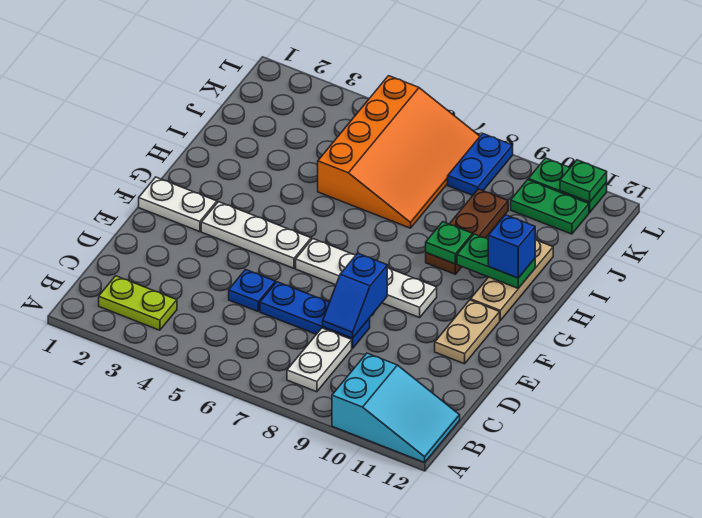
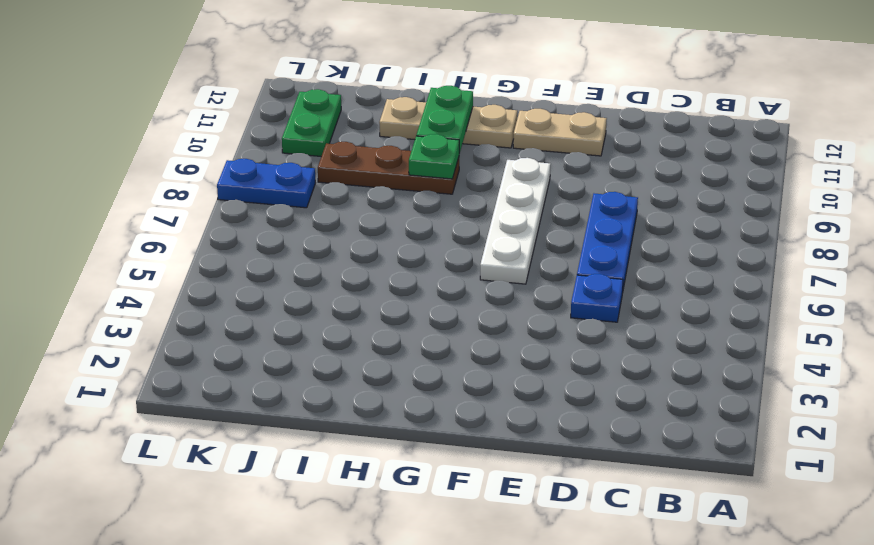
none -> cyan 2x3 slope [332,353,460,462]
none -> lime 1x2 plate [99,276,177,330]
none -> white 1x2 plate [287,328,352,392]

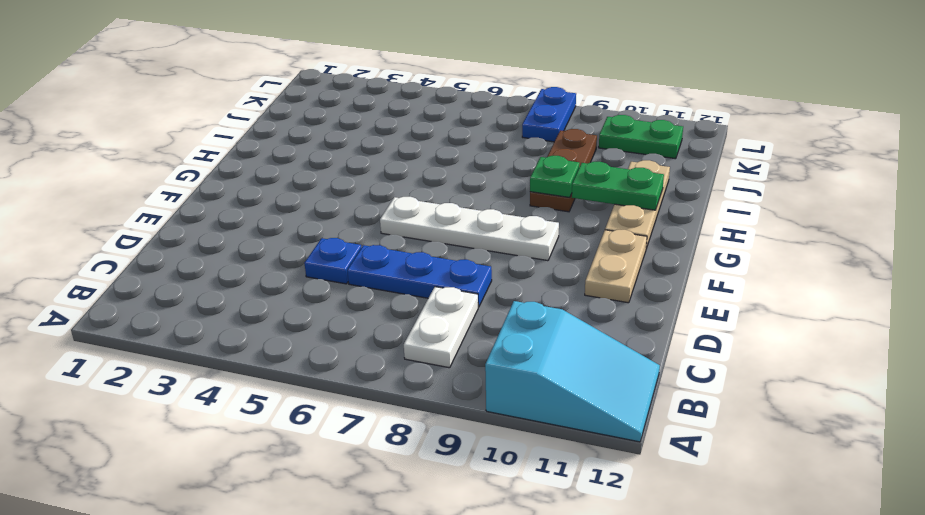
none -> lime 1x2 plate [99,276,177,330]
none -> white 1x2 plate [139,177,217,232]
none -> white 1x3 plate [201,202,311,268]

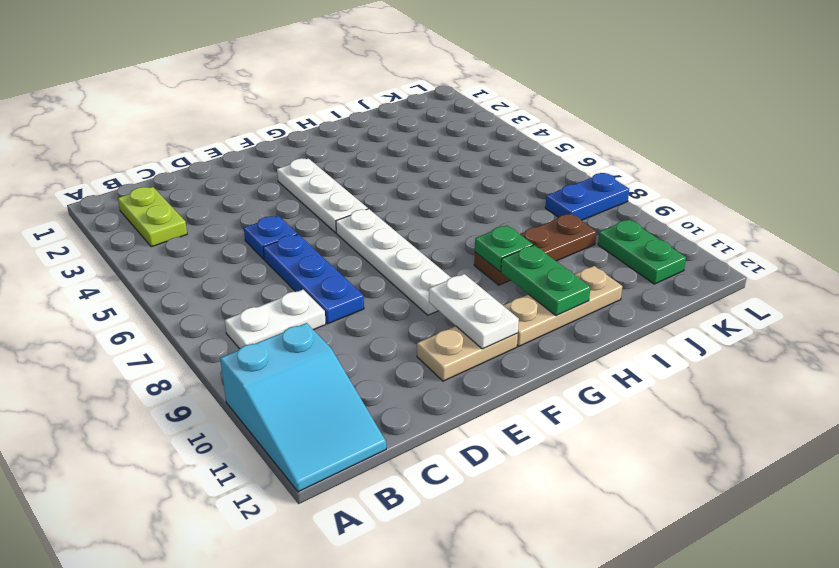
white 1x2 plate [429,274,519,349] -> white 1x2 plate moved to [139,177,217,232]
none -> orange 3x4 slope [318,76,480,228]
none -> green 1x2 plate [528,158,607,212]
none -> blue 1x2 slope [323,253,387,338]

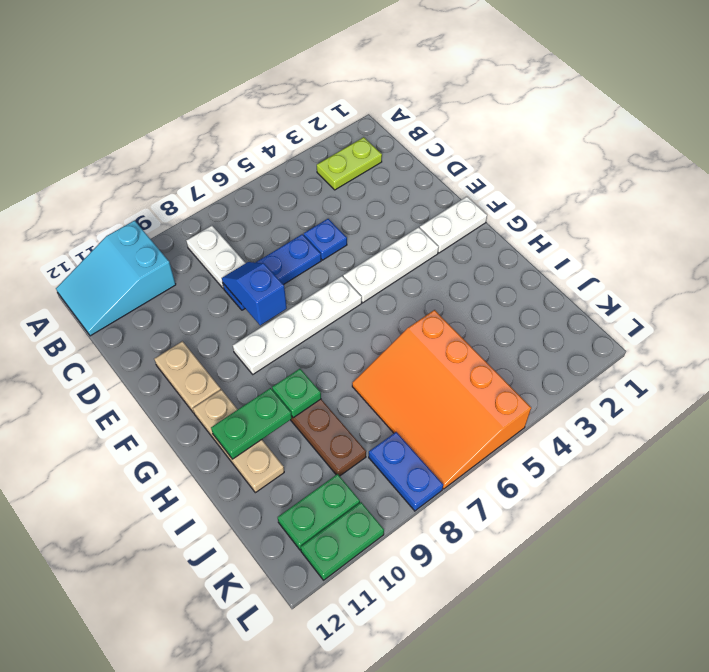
none -> green 1x1 plate [560,160,607,202]
none -> blue 1x1 brick [488,215,535,278]

